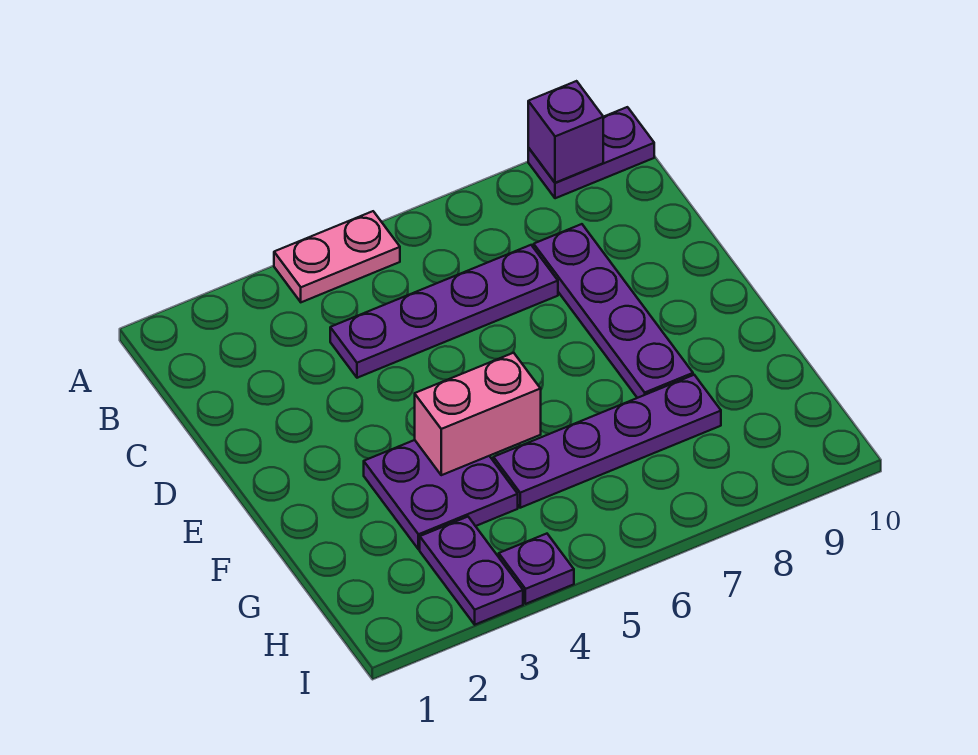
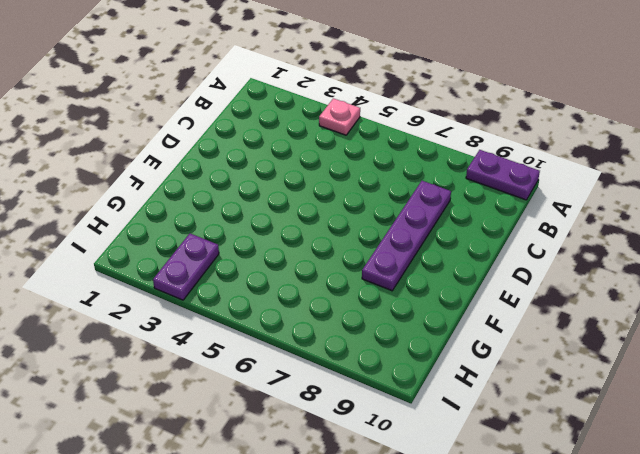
pink 1x1 plate [319,98,360,135] -> pink 1x2 plate [274,211,400,302]
none -> purple 1x4 plate [330,245,558,378]
none -> purple 2x2 plate [364,440,518,549]

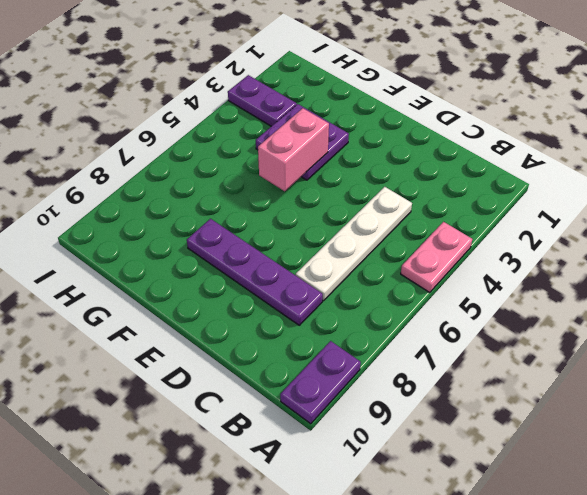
white 1x4 plate [296,187,412,301] -> purple 1x4 plate [330,245,558,378]
none -> purple 1x4 plate [493,375,721,508]
none -> purple 1x1 plate [499,534,574,604]

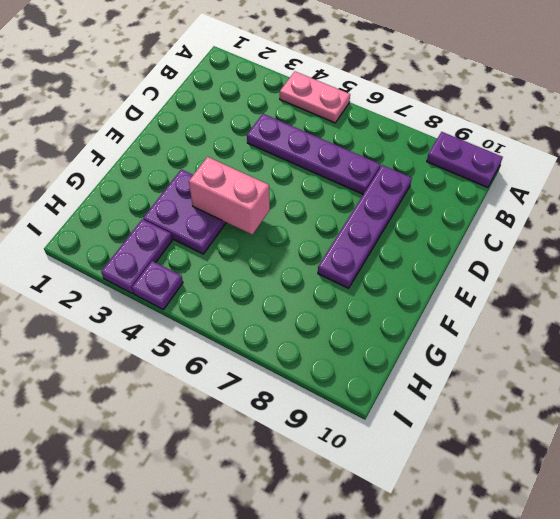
none -> purple 1x4 plate [493,375,721,508]
none -> purple 1x1 brick [528,81,603,183]

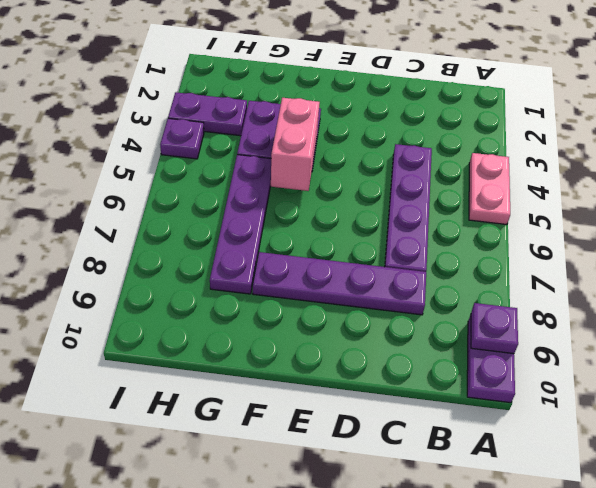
purple 1x1 plate [471,303,518,354] -> purple 1x1 brick [528,81,603,183]

